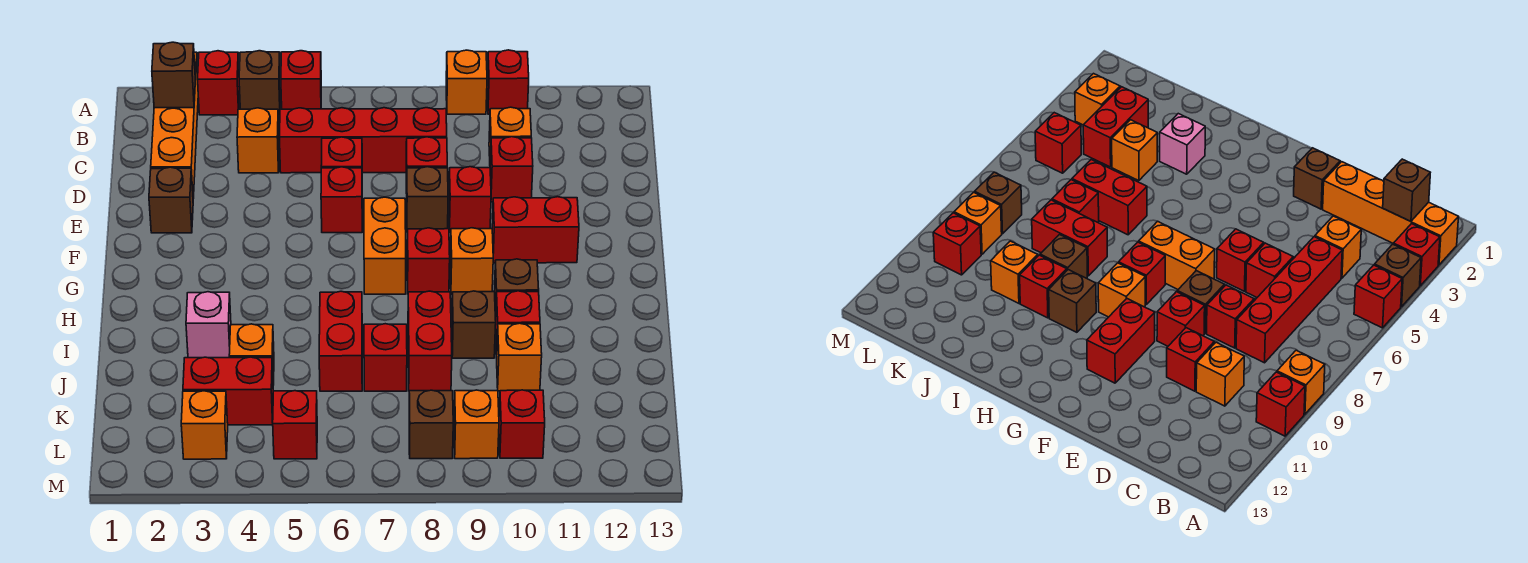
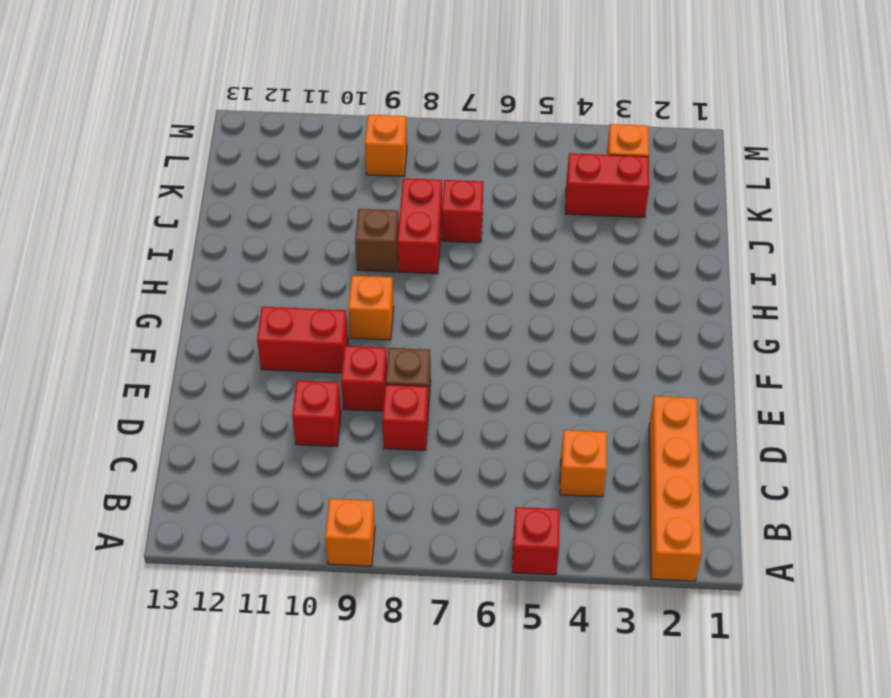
none -> red 1x1 brick [198,51,240,115]
none -> brown 1x1 brick [239,51,281,115]
none -> red 1x1 brick [487,50,529,114]
none -> red 1x4 brick [280,108,447,173]

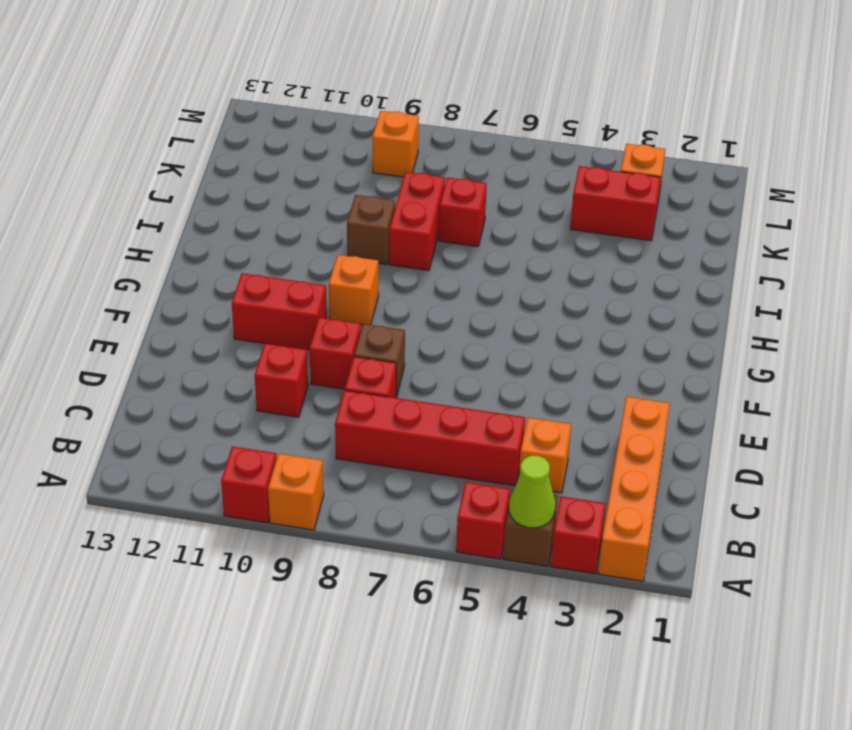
lime 1x1 cone [509,455,555,528] -> none
none -> orange 1x1 brick [489,107,531,161]
none -> red 1x1 brick [321,137,362,168]
none -> brown 1x1 brick [149,167,193,233]
none -> red 1x1 brick [321,167,362,233]

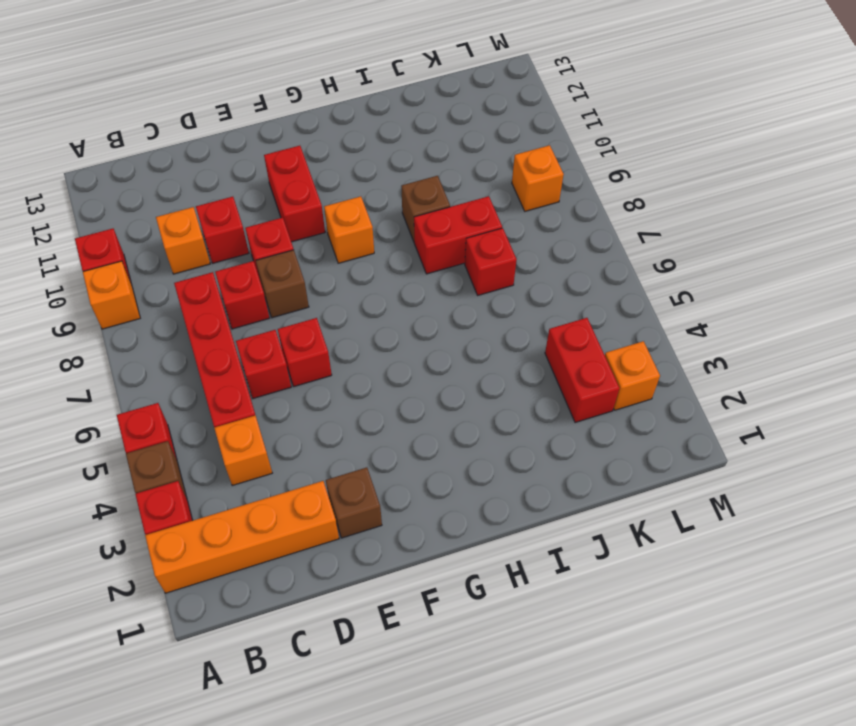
none -> orange 1x2 brick [364,197,406,294]
none -> red 1x1 brick [407,228,450,292]
none -> brown 1x1 brick [494,259,539,320]
none -> pink 1x1 brick [186,292,231,358]

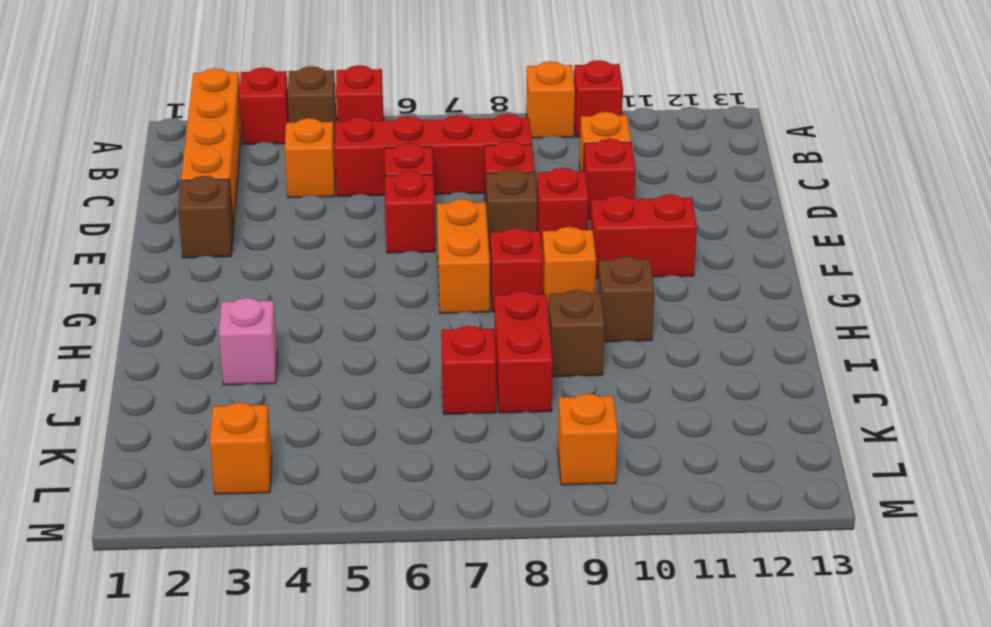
none -> red 1x2 brick [319,291,362,391]
none -> red 1x1 brick [495,291,540,357]
none -> orange 1x1 brick [229,324,274,385]
none -> orange 1x1 brick [496,323,542,391]

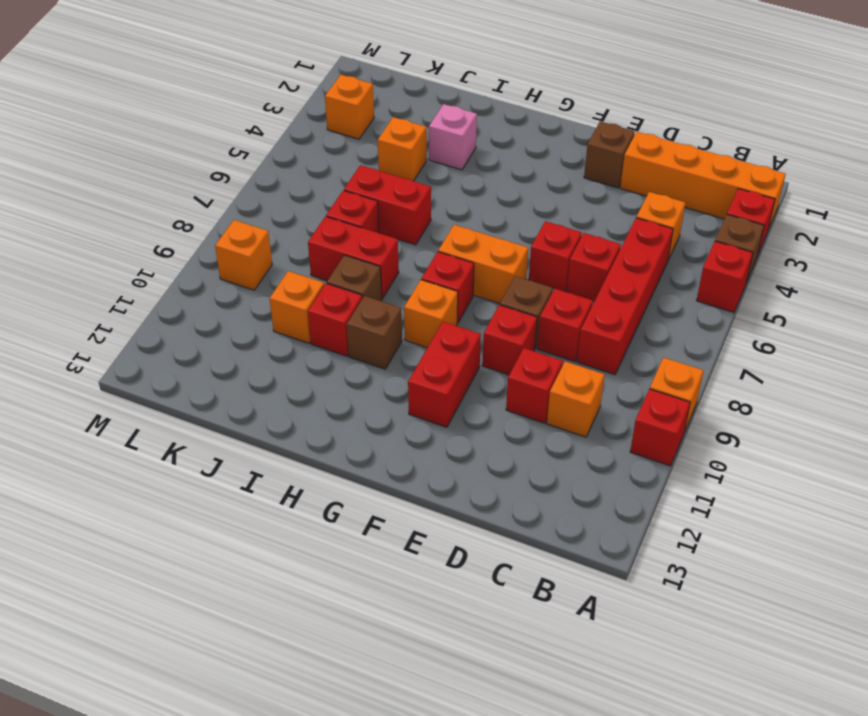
none -> red 1x2 brick [183,357,273,425]
none -> red 1x1 brick [273,391,317,459]
none -> brown 1x1 brick [409,390,453,459]
none -> red 1x1 brick [499,390,545,458]

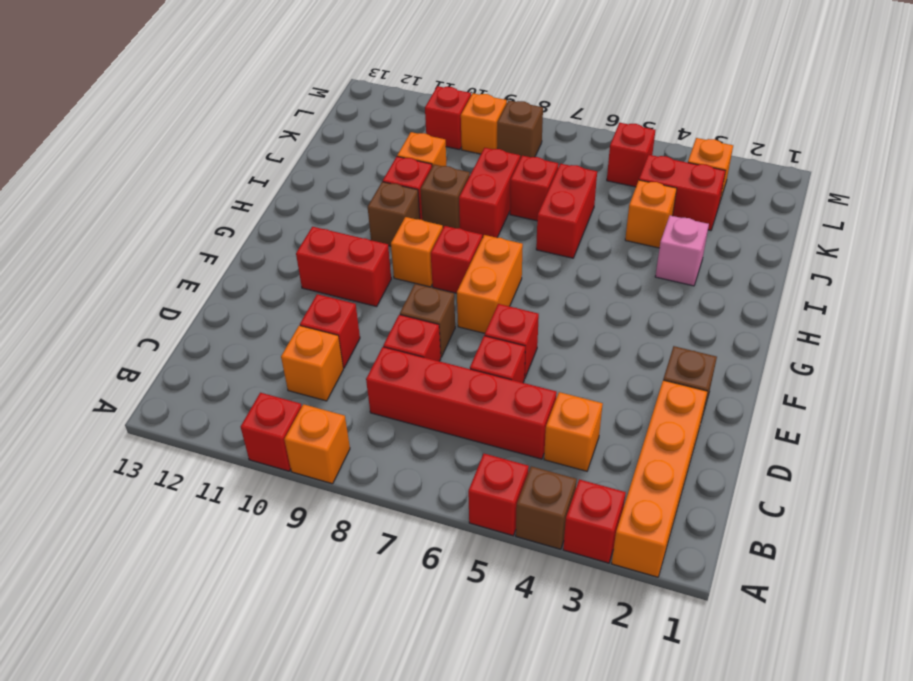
none -> red 1x1 brick [449,167,491,232]
none -> brown 1x1 brick [152,42,195,108]

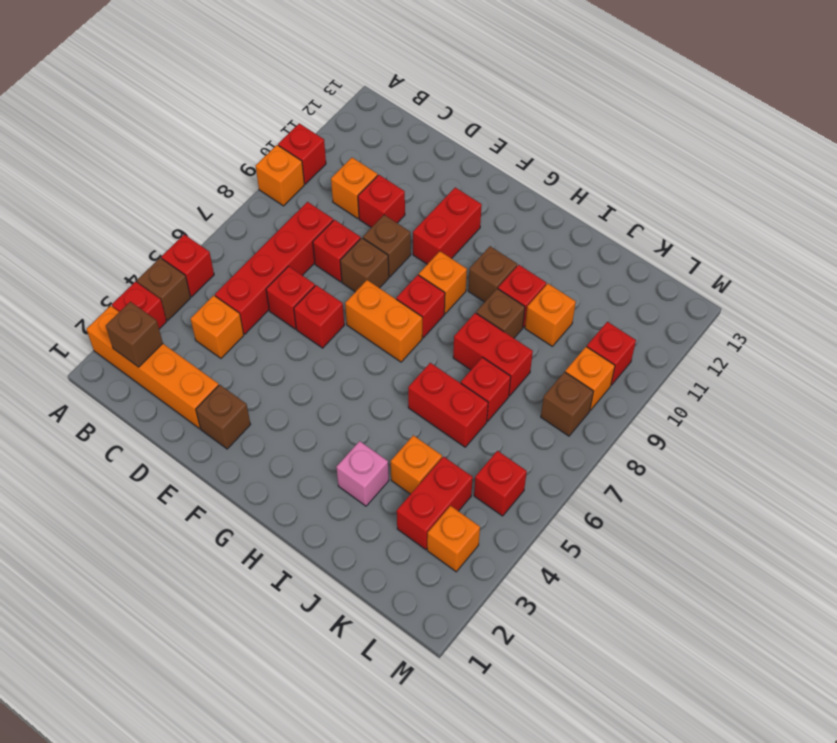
brown 1x1 brick [363,215,411,277] -> red 1x1 brick [449,167,491,232]

